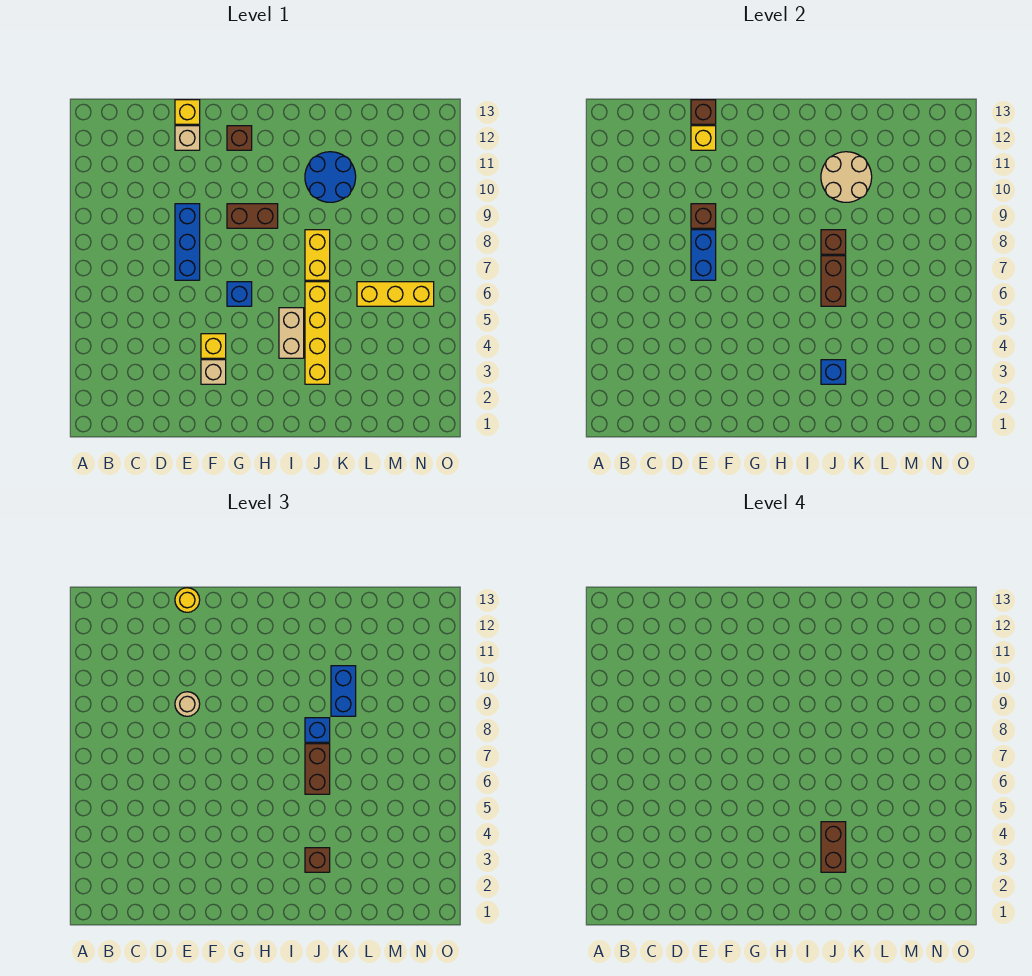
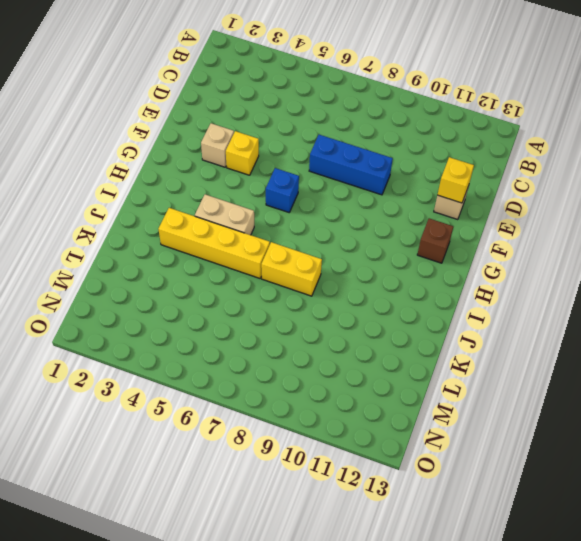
none -> yellow 1x1 brick [175,100,200,124]
none -> brown 1x2 brick [227,204,278,228]
none -> blue 2x2 round brick [305,152,356,202]

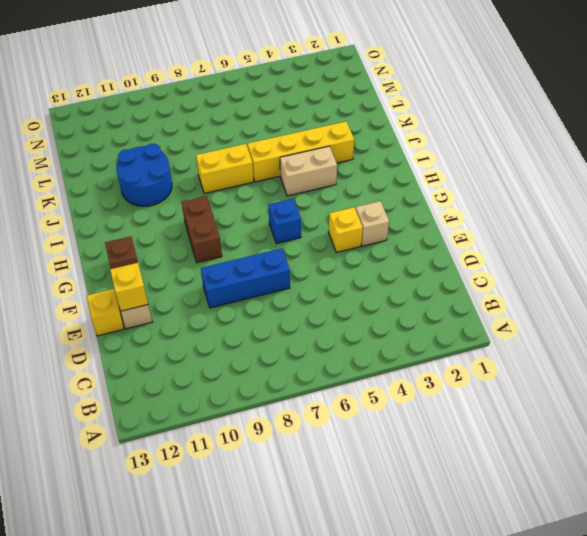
none -> yellow 1x3 brick [357,282,434,306]
none -> blue 1x2 brick [691,230,716,280]
none -> brown 1x1 brick [691,204,716,228]

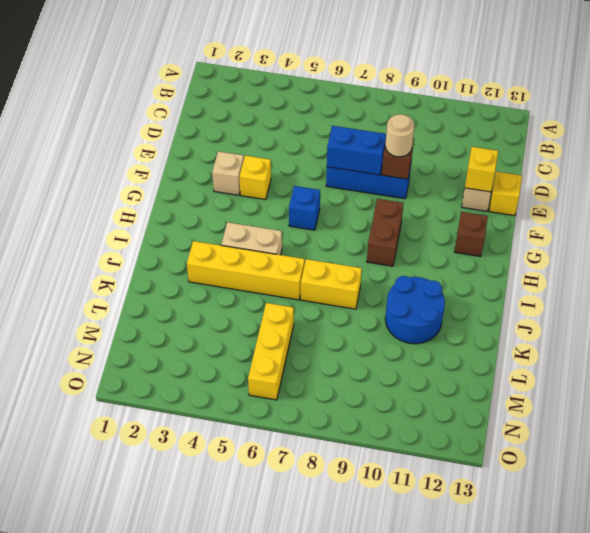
none -> brown 1x1 brick [691,100,716,124]
none -> blue 1x1 brick [821,360,846,384]
none -> brown 1x2 brick [821,256,846,306]

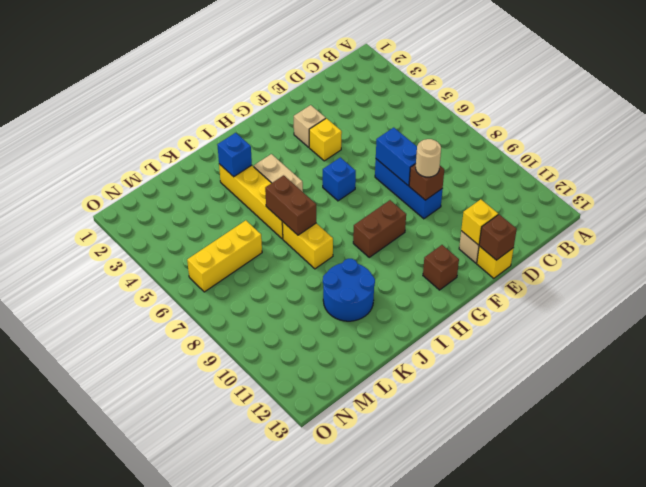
none -> brown 1x1 brick [821,230,846,254]
none -> tan 2x2 round brick [821,152,872,202]
none -> yellow 1x1 round brick [175,588,200,612]

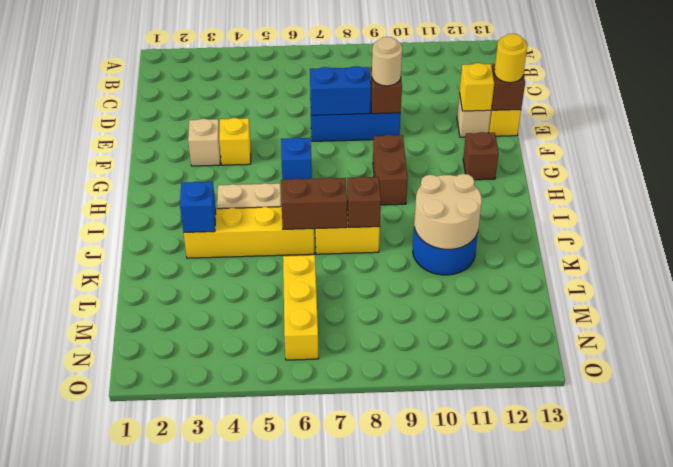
none -> brown 1x1 brick [305,848,330,872]
none -> brown 1x2 brick [305,744,330,794]
none -> blue 1x1 brick [305,718,330,742]

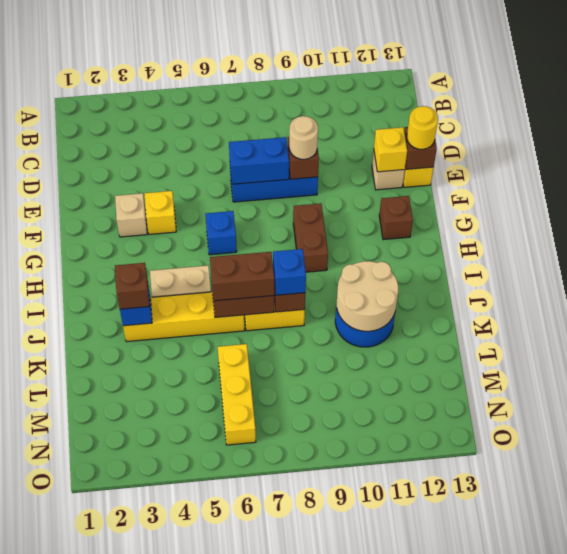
none -> blue 1x2 brick [331,666,356,716]
none -> brown 1x2 brick [821,822,846,872]

